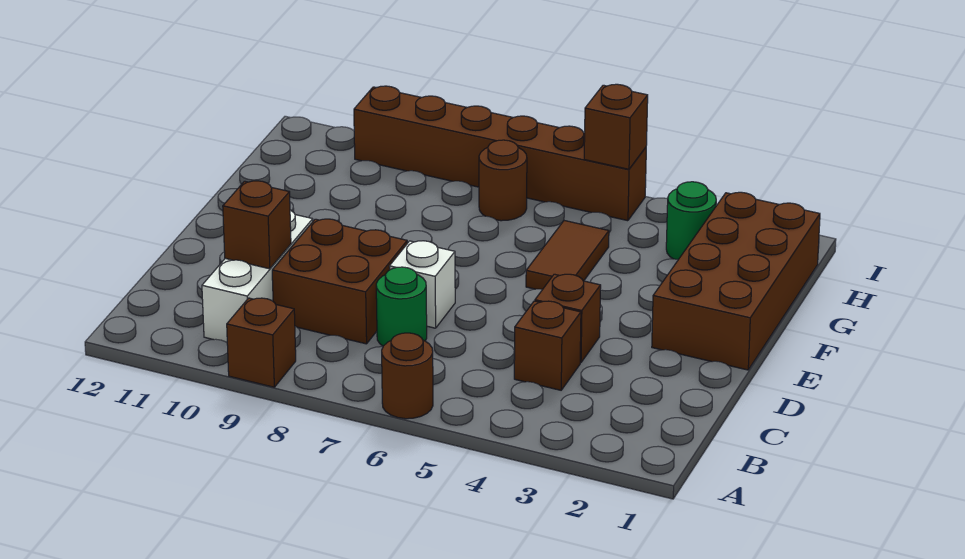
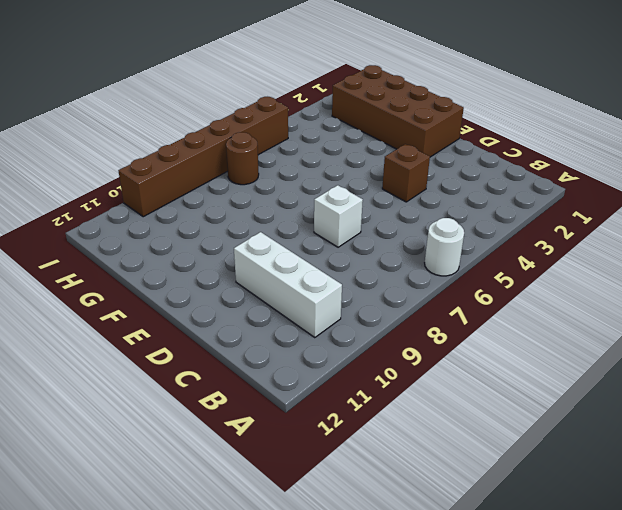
white 1x1 round brick [425,218,464,276] -> brown 1x1 round brick [382,333,433,419]
none -> brown 1x1 brick [227,298,296,387]
none -> brown 1x1 brick [514,301,581,390]
none -> green 1x1 round brick [376,267,427,346]

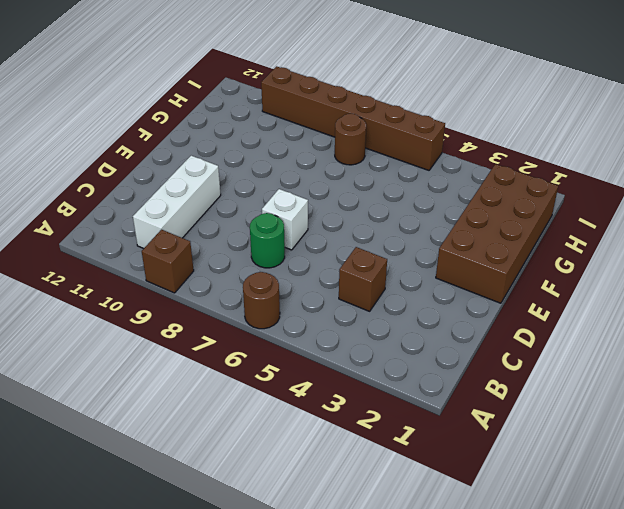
none -> brown 2x2 brick [272,219,407,344]
none -> brown 1x1 brick [535,274,601,363]
none -> brown 1x2 tile [526,221,609,289]

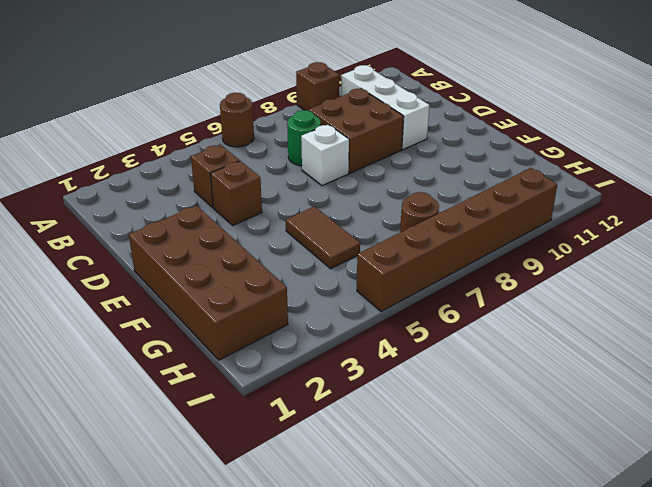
none -> green 1x1 round brick [666,182,716,260]
none -> brown 1x1 brick [223,181,291,269]
none -> brown 1x1 brick [584,84,648,169]

